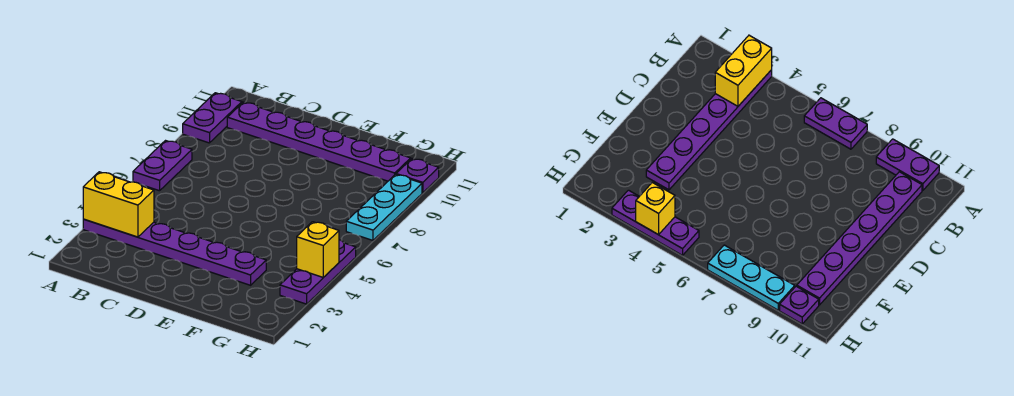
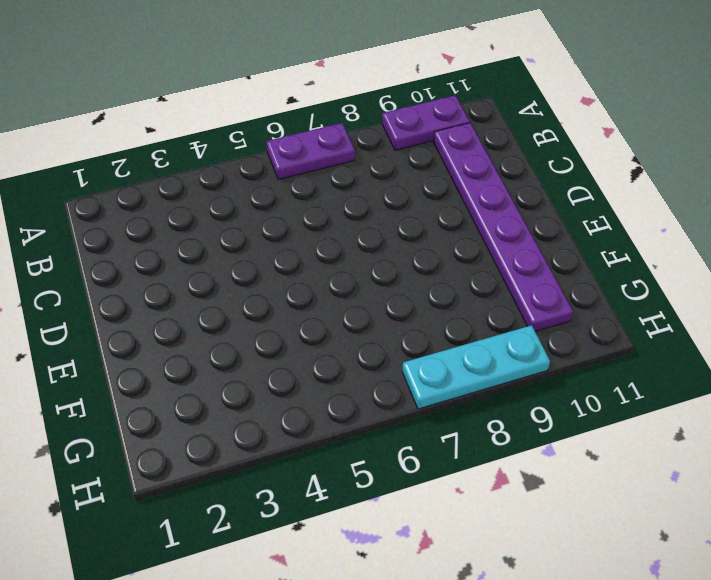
none -> purple 1x6 plate [83,219,266,285]
none -> purple 1x3 plate [280,240,356,304]

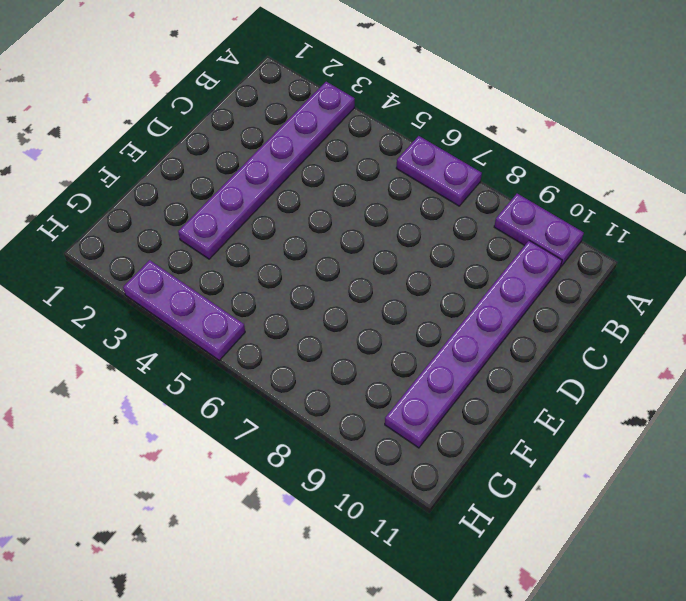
none -> cyan 1x3 plate [346,174,422,240]
none -> purple 1x1 plate [396,159,439,193]

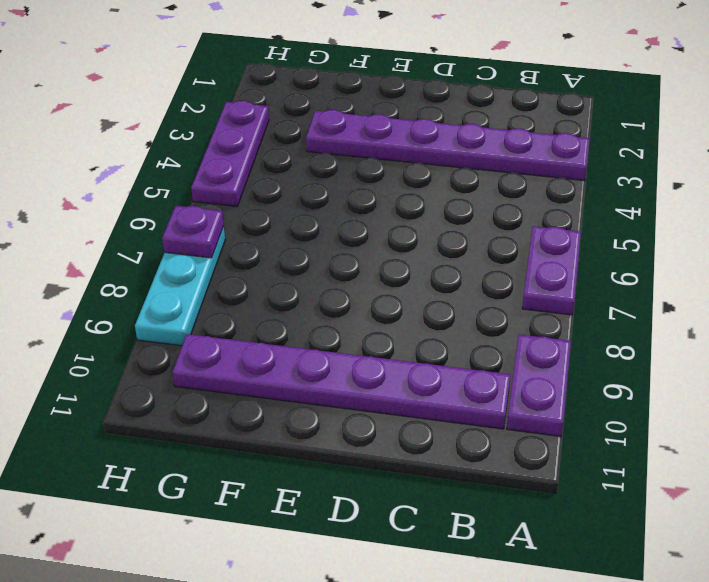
purple 1x1 plate [162,206,224,258] -> purple 1x1 plate moved to [396,159,439,193]
none -> yellow 1x2 brick [83,172,154,237]
none -> yellow 1x1 brick [297,222,339,277]

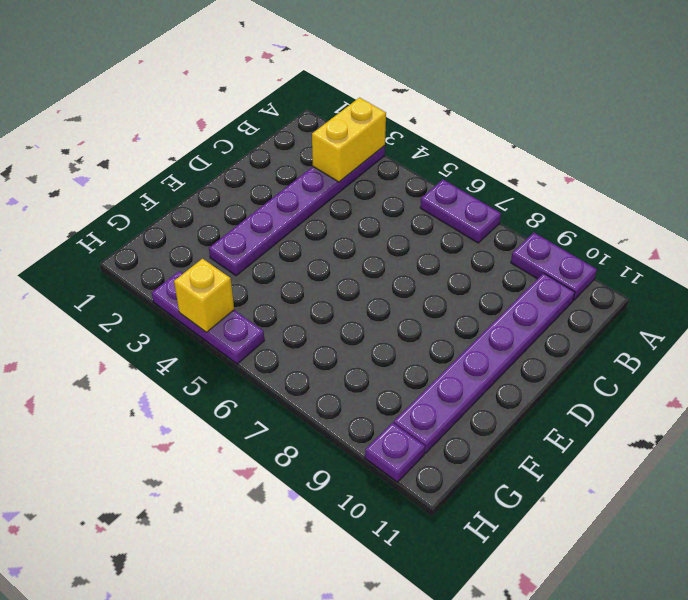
none -> cyan 1x3 plate [346,174,422,240]

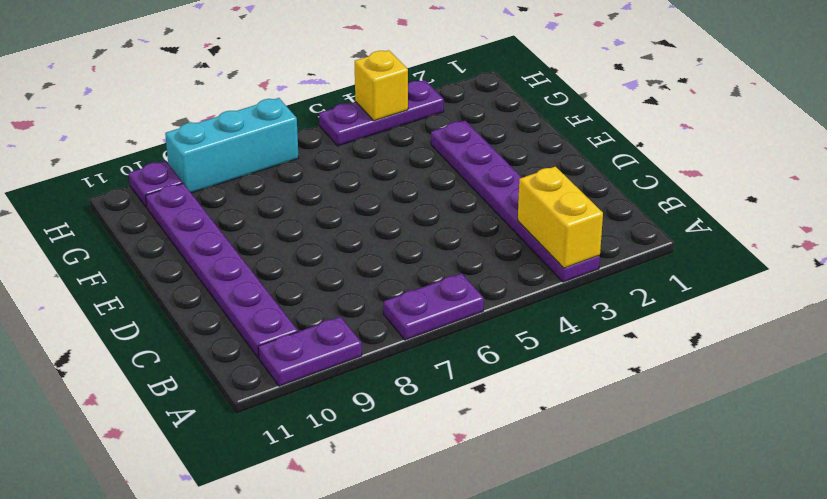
cyan 1x3 brick [165,98,299,193] -> cyan 1x3 plate [346,174,422,240]

